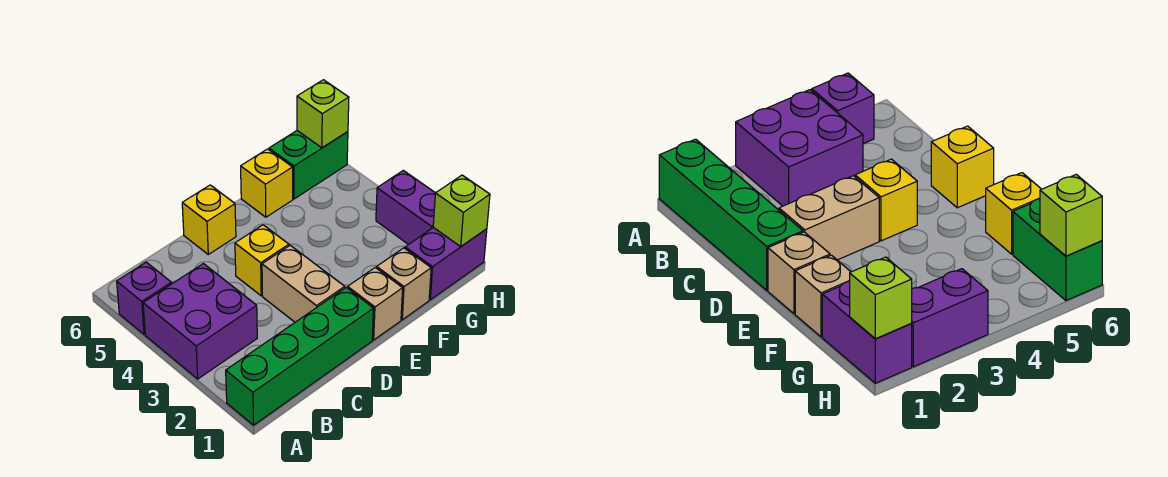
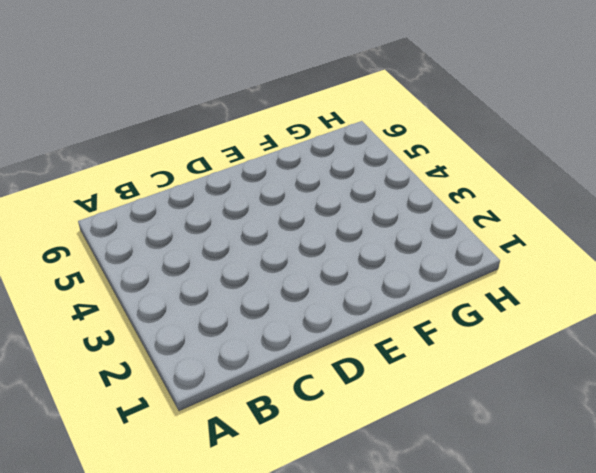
none -> green 1x4 brick [226,288,374,425]
none -> purple 2x2 brick [143,264,257,379]
none -> purple 1x1 brick [117,262,172,335]

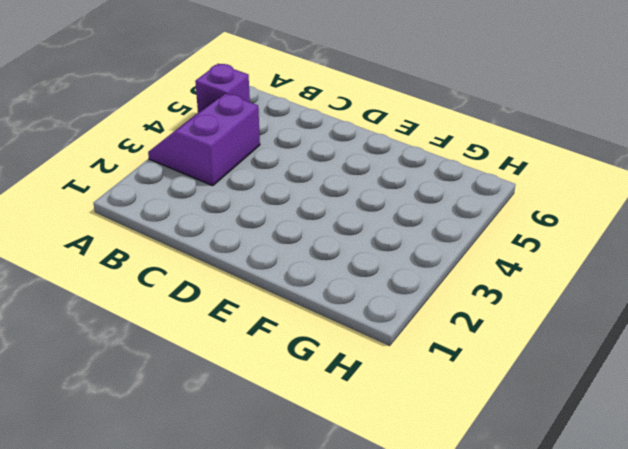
purple 2x2 slope [148,94,260,186] -> purple 2x2 brick [143,264,257,379]
none -> green 1x4 brick [226,288,374,425]
none -> tan 1x2 brick [262,245,345,322]
none -> yellow 1x1 brick [235,225,289,296]

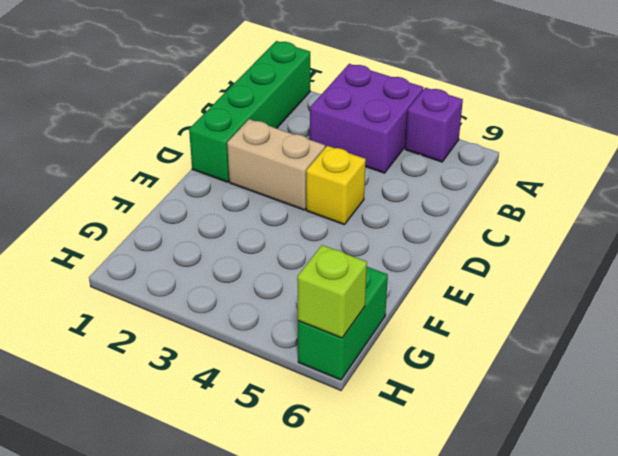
none -> yellow 1x1 brick [182,185,236,254]
none -> tan 1x1 brick [348,268,403,340]
none -> tan 1x1 brick [377,248,431,320]

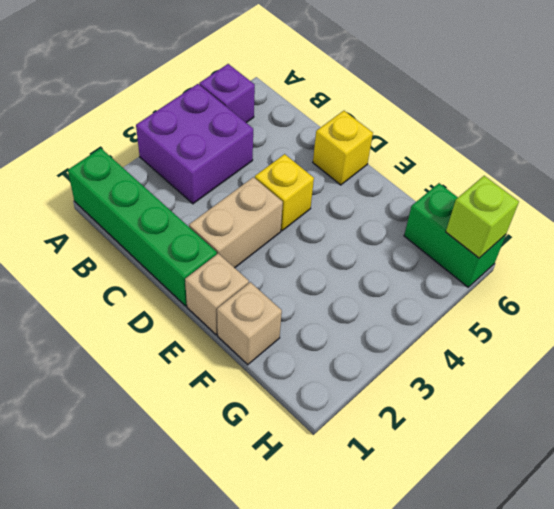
none -> yellow 1x1 brick [241,149,293,217]
none -> purple 1x2 brick [405,227,487,300]
none -> purple 1x2 brick [376,170,435,245]

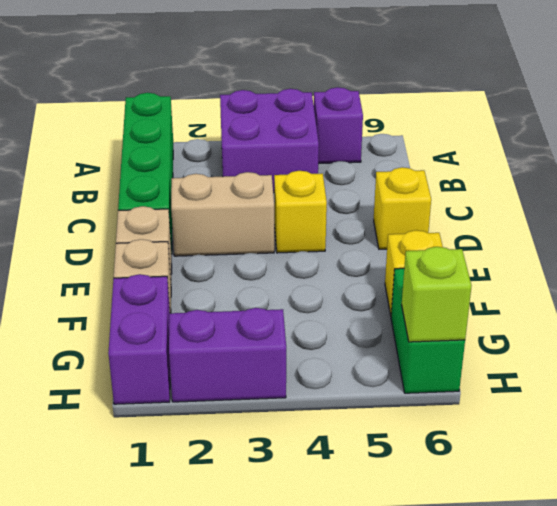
none -> lime 1x1 brick [433,175,490,246]

